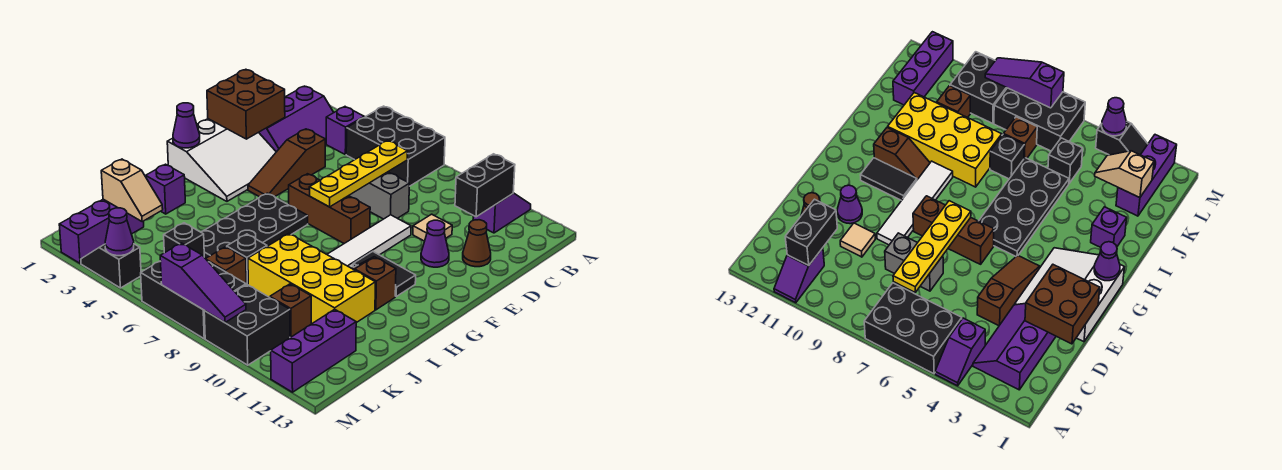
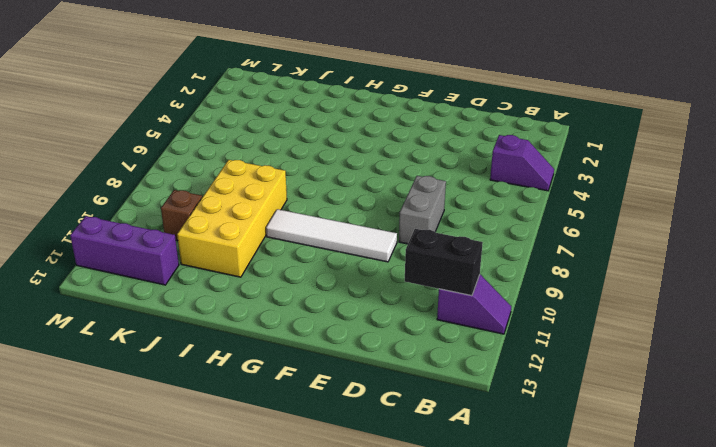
none -> black 2x3 brick [346,106,445,186]
none -> purple 2x3 slope [259,86,334,152]
none -> brown 1x3 slope [248,129,325,197]
none -> tan 1x1 tile [413,214,452,241]

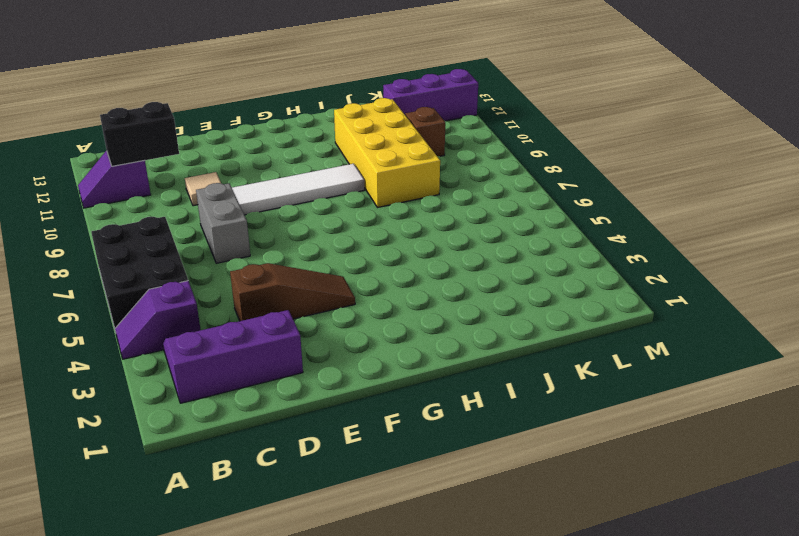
none -> brown 1x1 cone [463,220,491,267]
none -> white 3x3 slope [167,119,276,201]
none -> purple 1x1 cone [421,220,449,267]
none -> brown 1x3 brick [289,174,370,243]

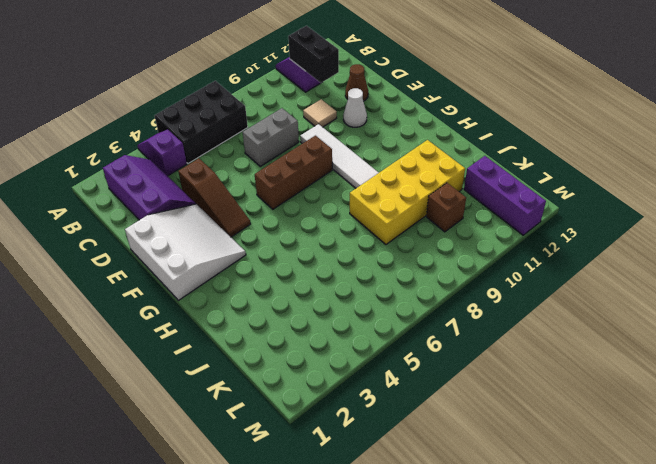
white 1x1 cone [343,88,367,127] -> purple 1x1 cone [421,220,449,267]
none -> black 2x4 plate [201,193,308,259]
none -> black 1x2 tile [353,251,416,296]
none -> brown 1x2 slope [352,257,396,310]
none -> purple 1x1 brick [146,164,185,214]

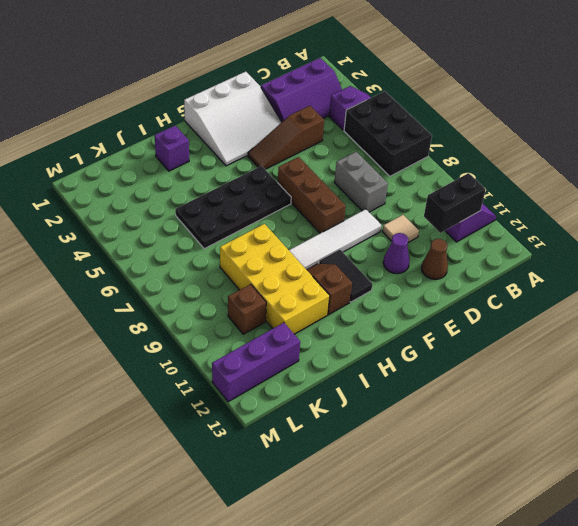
none -> black 1x1 brick [227,234,267,285]
none -> purple 1x3 brick [59,199,144,263]
none -> black 1x1 brick [164,223,204,256]
none -> brown 1x1 brick [206,247,246,283]

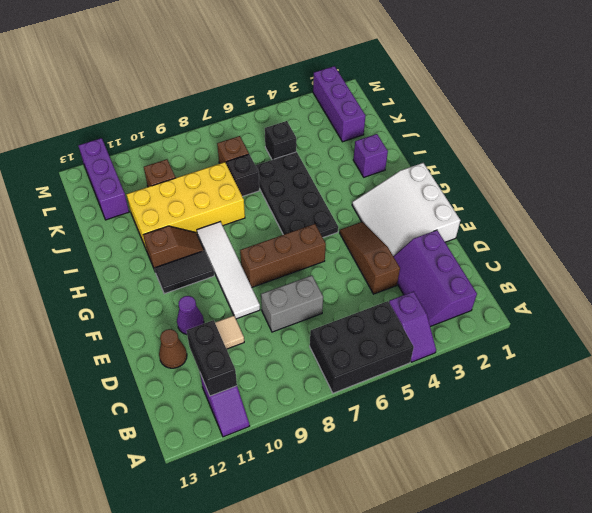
none -> black 2x3 brick [141,261,246,339]
none -> black 2x2 brick [204,285,290,365]
none -> black 1x2 slope [81,244,141,288]
none -> yellow 1x4 plate [309,140,408,207]

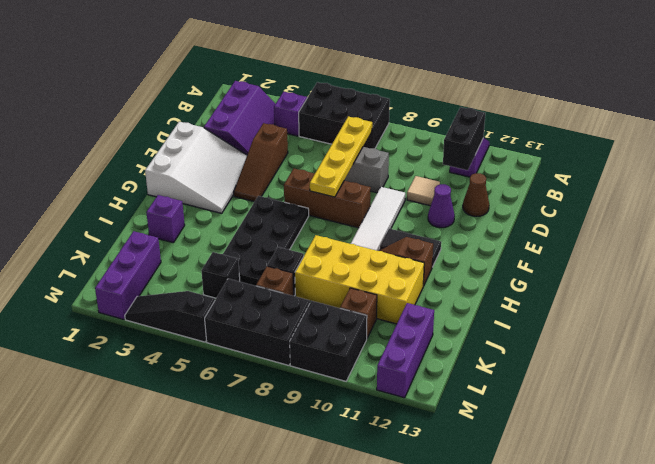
black 1x3 slope [125,291,215,342] -> black 1x2 slope [81,244,141,288]
none -> brown 2x2 brick [207,69,285,139]
none -> purple 1x1 cone [173,103,200,148]
none -> tan 1x2 slope [101,159,163,222]
none -> purple 1x1 cone [105,208,134,256]

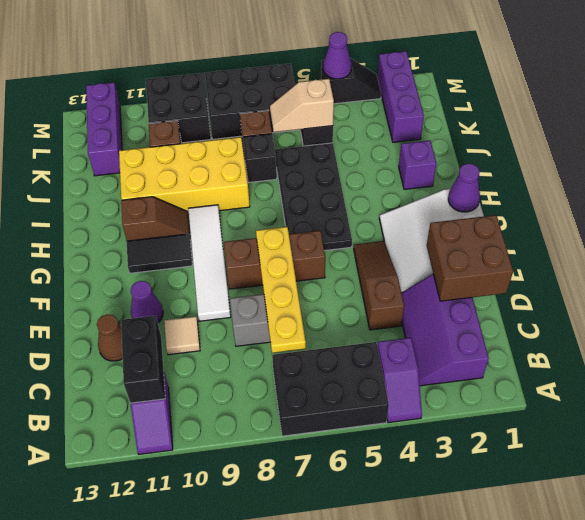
tan 1x2 slope [270,79,334,132] -> tan 1x2 slope moved to [101,159,163,222]
none -> purple 1x3 slope [160,243,246,322]

